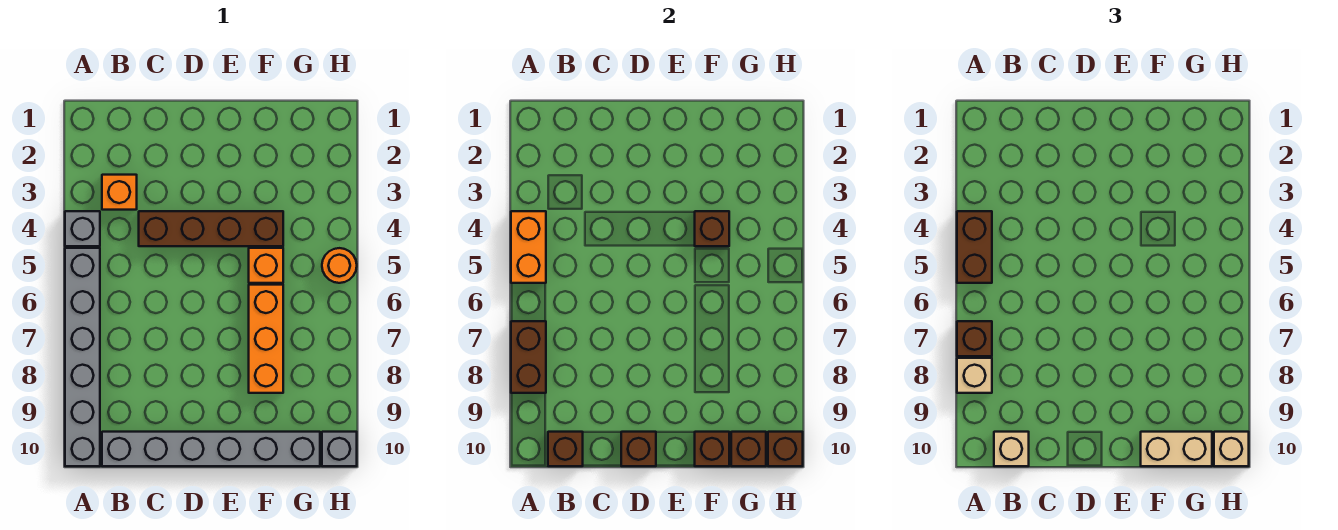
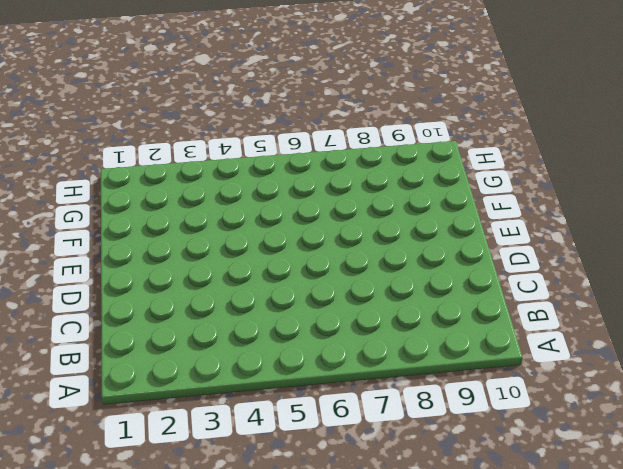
none -> grey 1x1 brick [65,211,100,246]
none -> grey 1x6 brick [65,248,100,466]
none -> orange 1x1 brick [102,175,137,210]

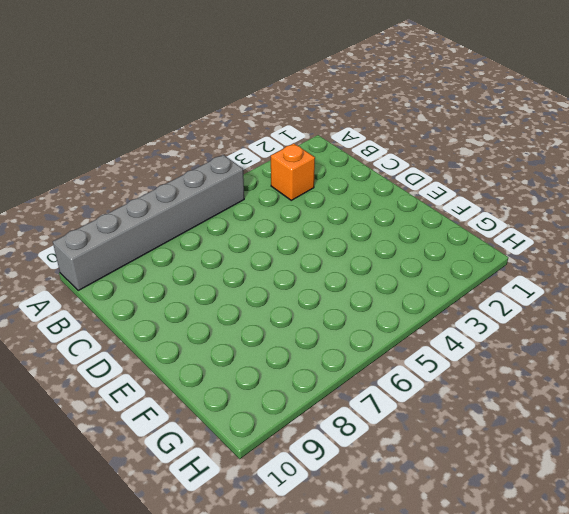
none -> grey 1x1 brick [65,211,100,246]
none -> grey 1x6 brick [102,432,320,466]
none -> brown 1x4 brick [139,211,283,246]

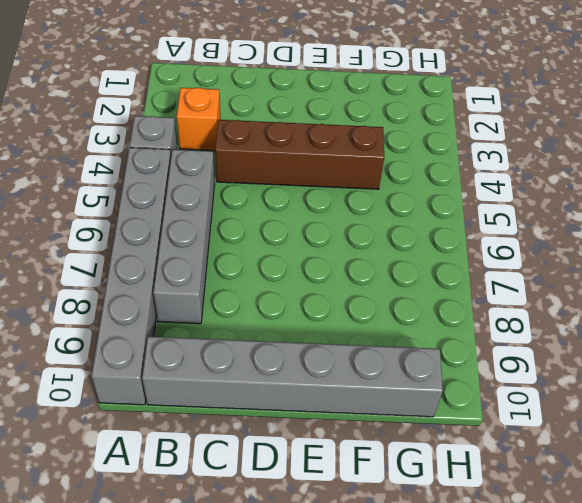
grey 1x4 brick [153,150,215,324] -> none
none -> orange 1x1 brick [249,248,283,283]
none -> orange 1x3 brick [249,285,283,393]
none -> orange 1x1 round brick [322,248,357,283]

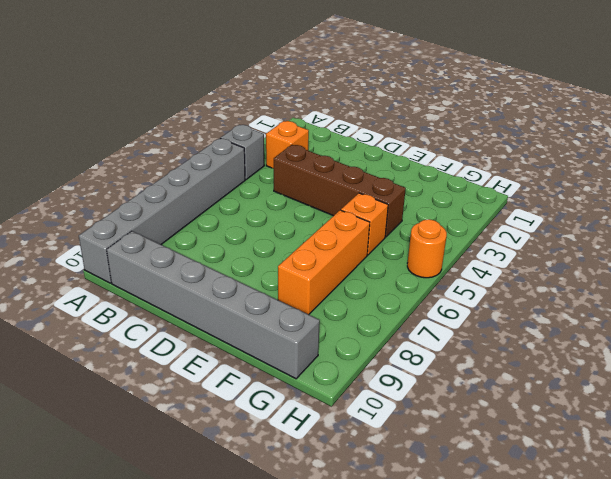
none -> grey 1x1 brick [322,432,357,466]
none -> orange 1x2 brick [511,211,546,283]
none -> brown 1x2 brick [511,321,546,393]

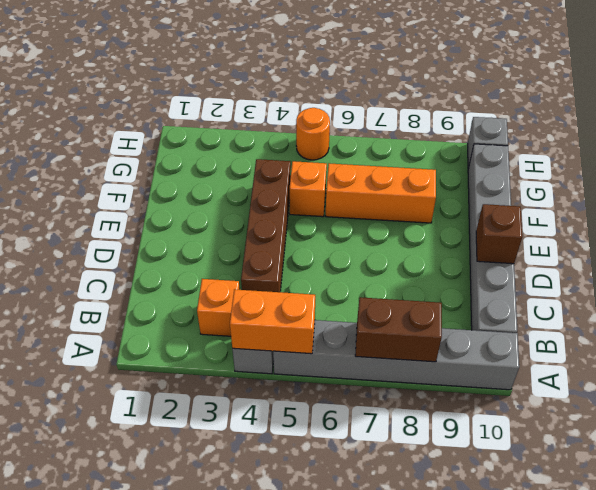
none -> brown 1x1 brick [548,432,583,466]
none -> brown 1x1 brick [695,211,729,246]
none -> brown 1x1 brick [695,432,729,466]

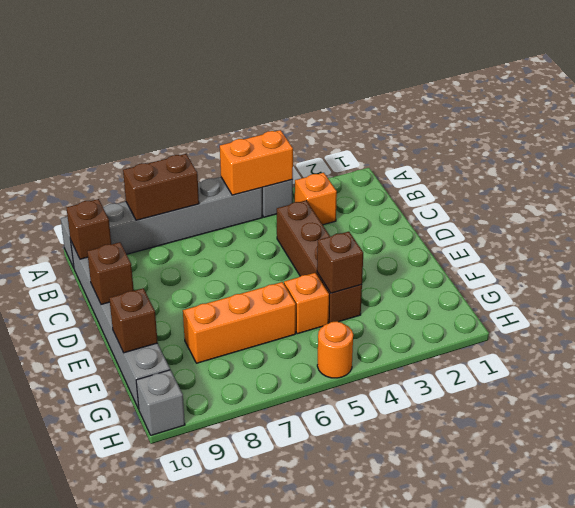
none -> brown 1x1 brick [731,432,766,466]
none -> brown 1x1 brick [768,432,803,466]
none -> brown 1x2 brick [957,211,992,283]

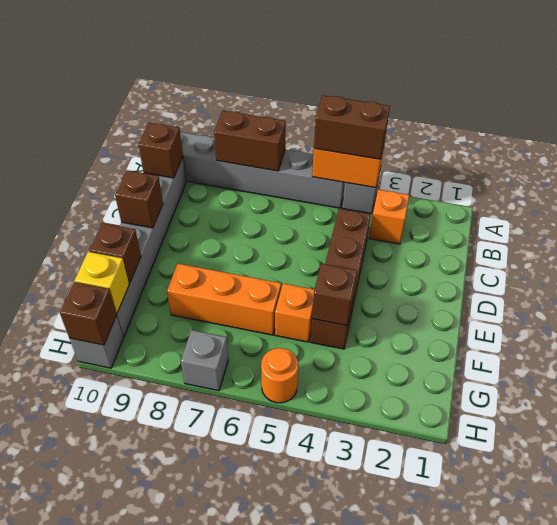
yellow 1x1 brick [75,252,129,313] -> brown 1x1 brick [731,432,766,466]
grey 1x1 brick [181,330,228,391] -> none
none -> brown 1x1 brick [957,321,992,356]
none -> tan 1x1 brick [957,358,992,393]
none -> tan 1x1 brick [994,432,1029,466]

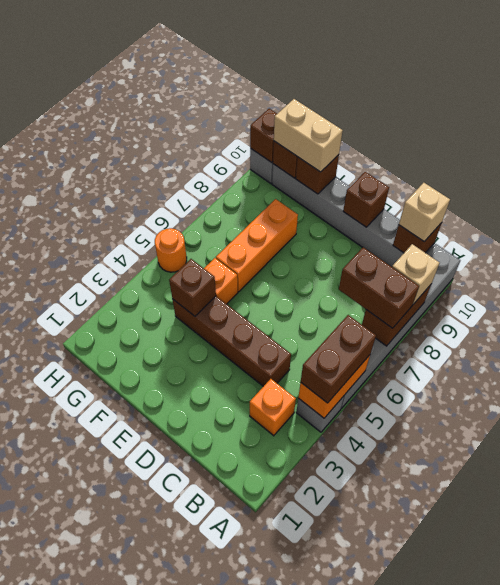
brown 1x2 brick [339,247,419,328] -> brown 1x1 brick [957,321,992,356]
none -> tan 1x1 brick [1214,432,1249,466]

